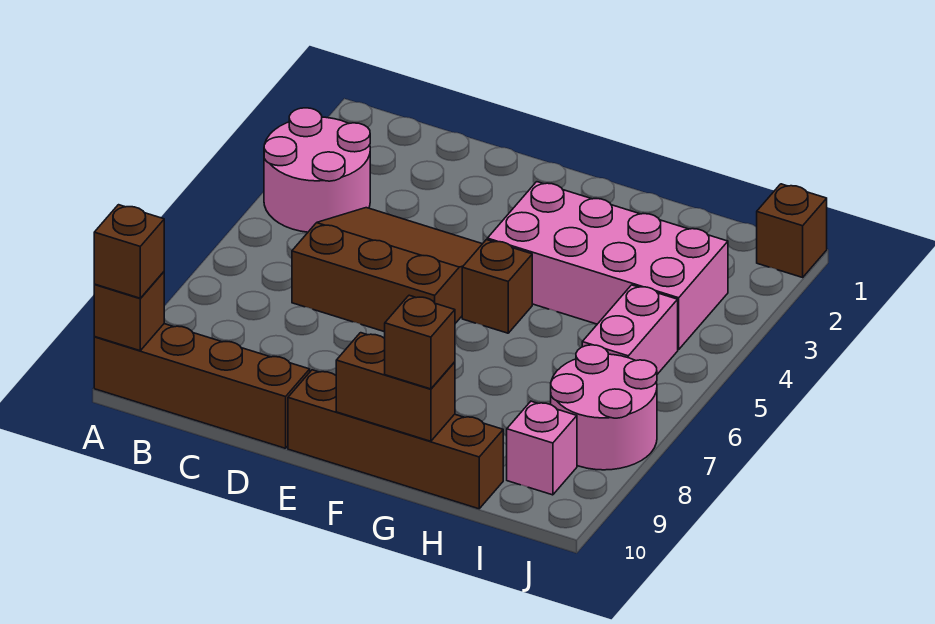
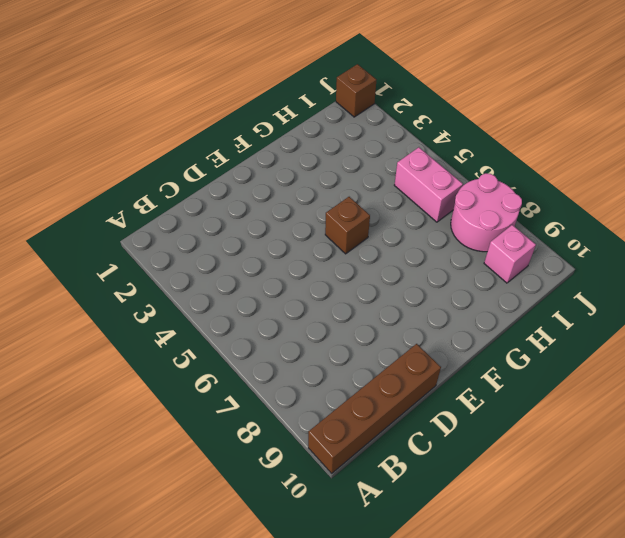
none -> pink 2x2 round brick [264,108,370,232]
none -> brown 3x3 slope [292,208,482,332]
none -> brown 1x4 brick [288,370,503,509]

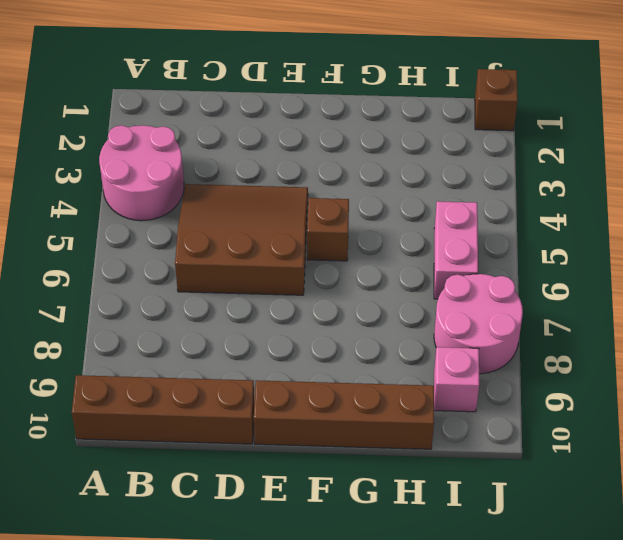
none -> pink 2x4 brick [487,182,728,350]
none -> brown 1x1 brick [94,272,164,351]
none -> brown 1x2 brick [336,333,455,441]

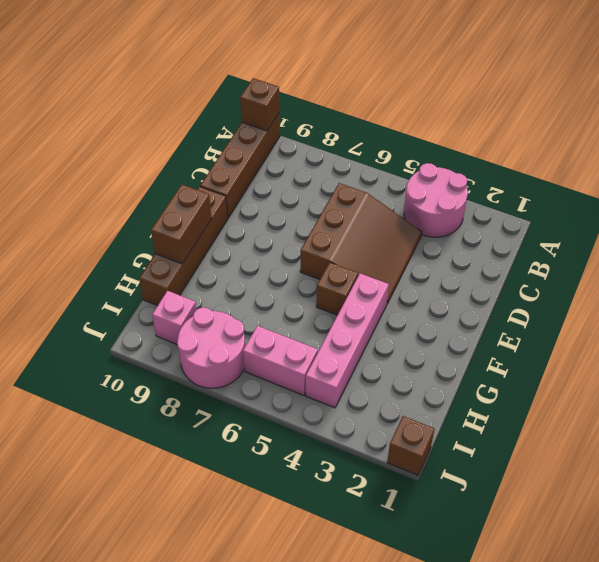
pink 1x4 brick [306,274,389,408] -> pink 2x4 brick [487,182,728,350]
none -> brown 1x1 brick [94,205,164,298]
none -> brown 1x1 brick [385,295,455,389]

